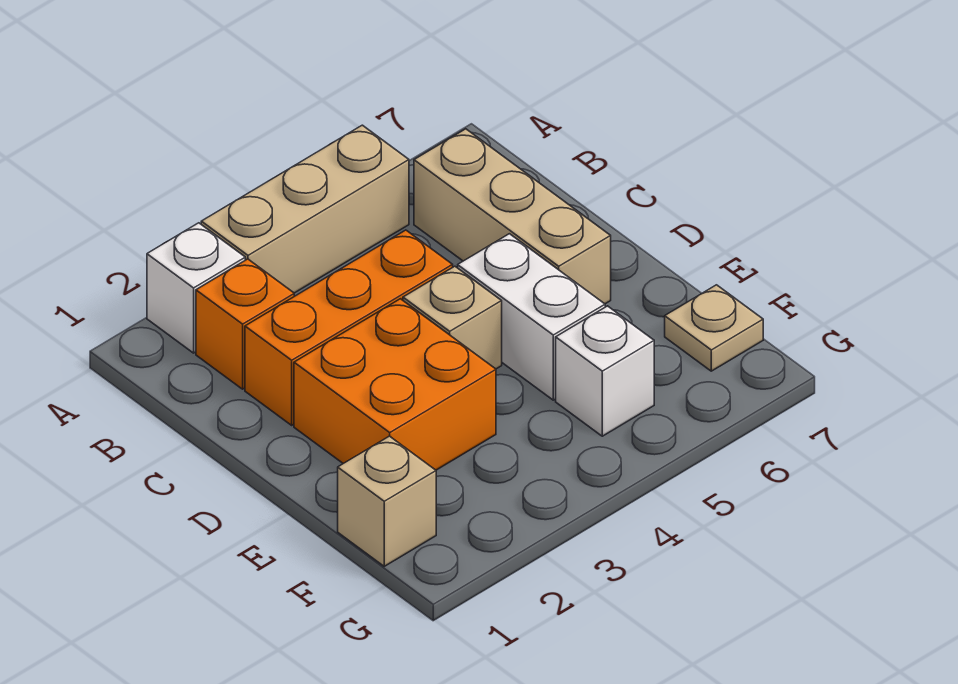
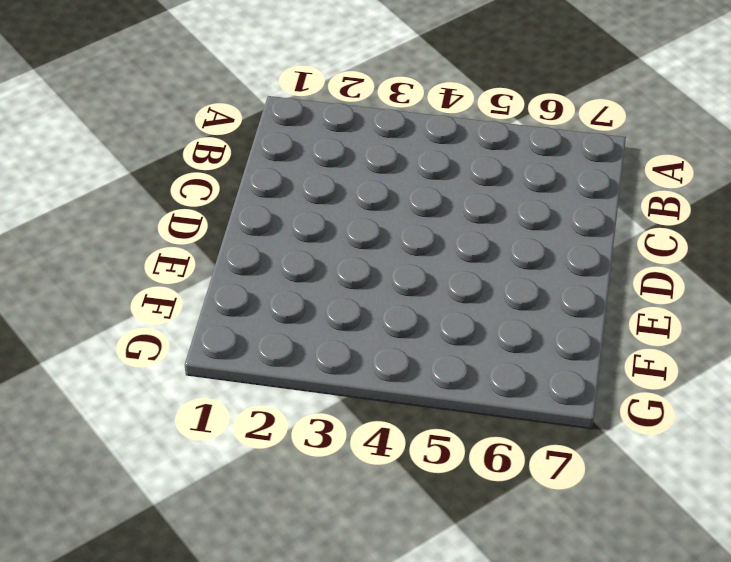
none -> white 1x1 brick [147,223,245,353]
none -> tan 1x3 brick [201,125,409,293]

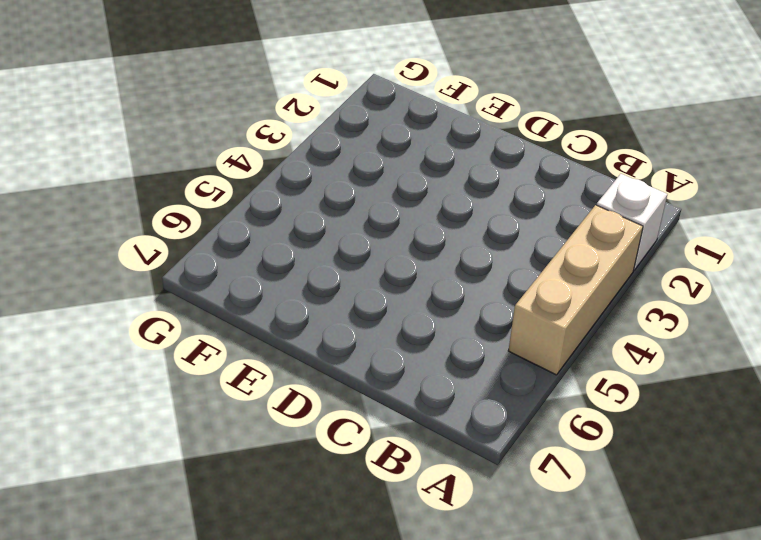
none -> orange 1x1 brick [196,259,294,389]
none -> tan 1x3 brick [414,129,611,304]

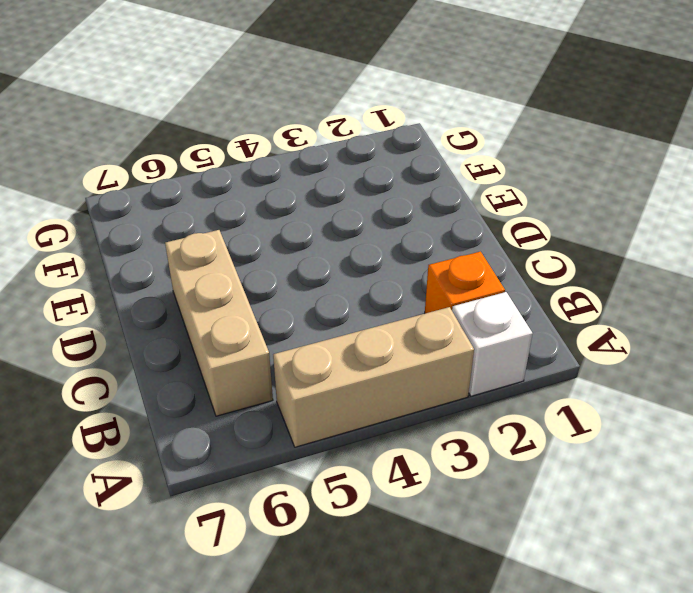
none -> orange 1x3 brick [245,230,453,425]
none -> orange 2x2 brick [294,299,496,470]

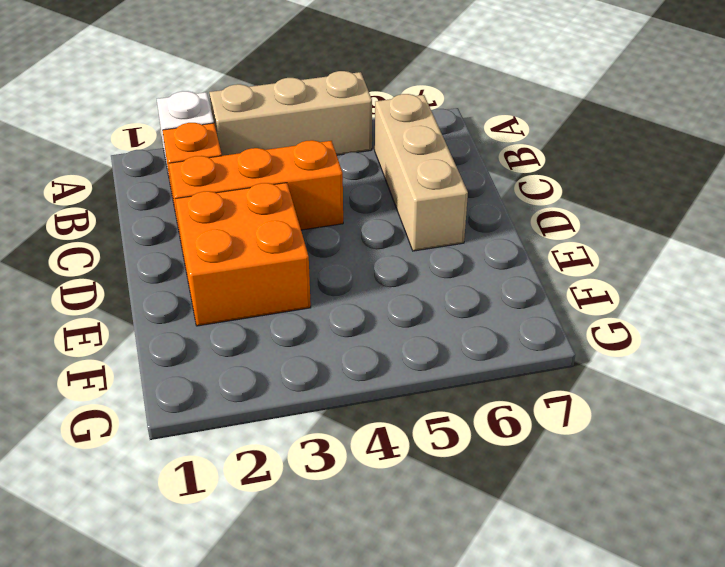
none -> tan 1x1 brick [403,266,502,369]
none -> white 1x2 brick [458,234,605,400]

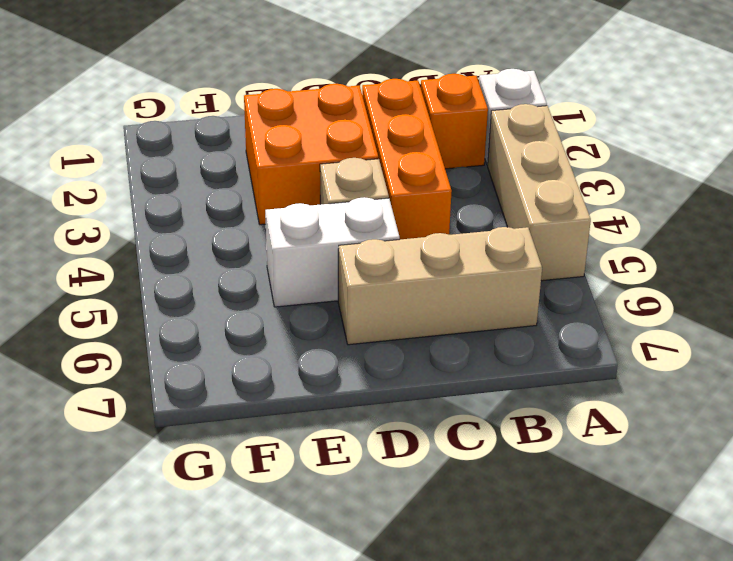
none -> tan 1x1 brick [338,436,436,566]
none -> white 1x1 brick [556,306,654,436]

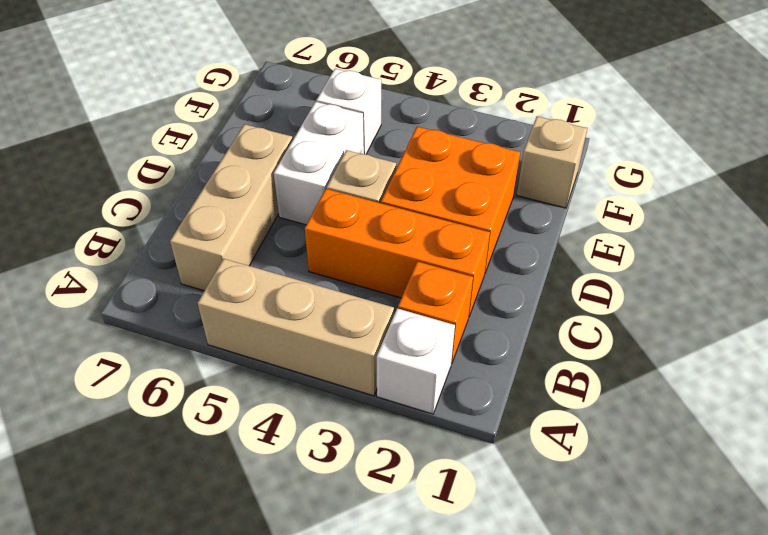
none -> tan 1x1 plate [665,285,763,371]

